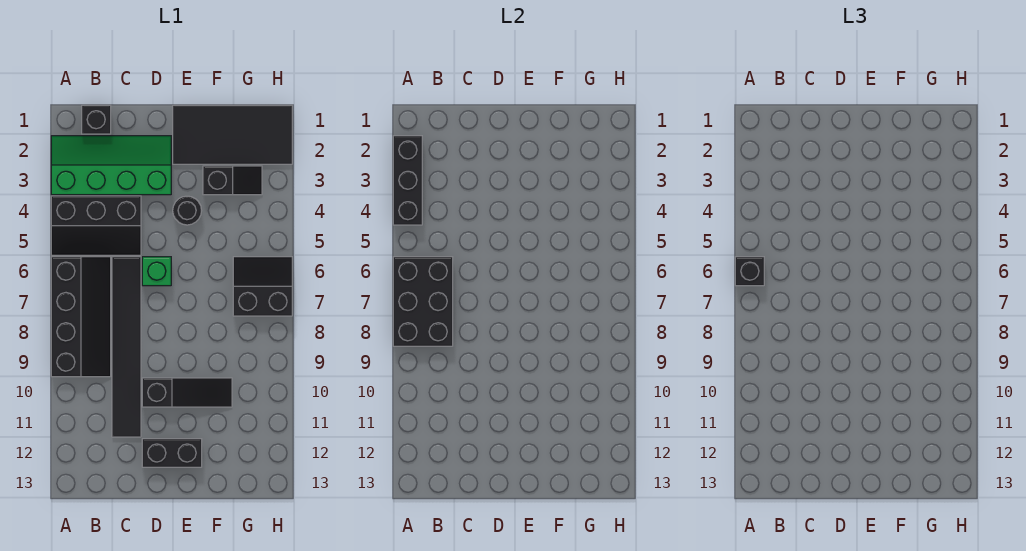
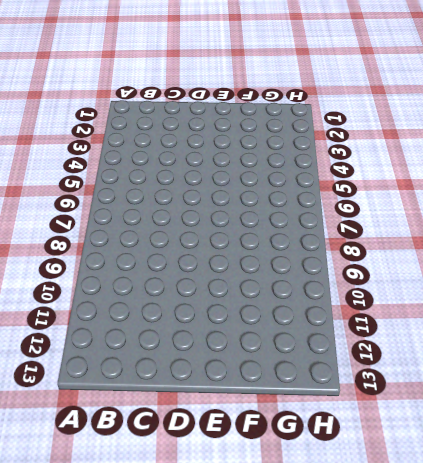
none -> green 2x4 slope [51,136,171,195]
none -> black 2x3 slope [51,196,141,255]
none -> black 2x4 slope [51,257,111,377]

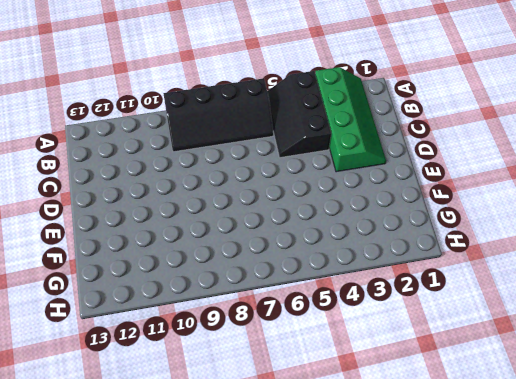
none -> black 1x1 brick [82,105,111,134]
none -> black 1x6 tile [112,257,141,437]
none -> green 1x1 brick [142,257,171,286]

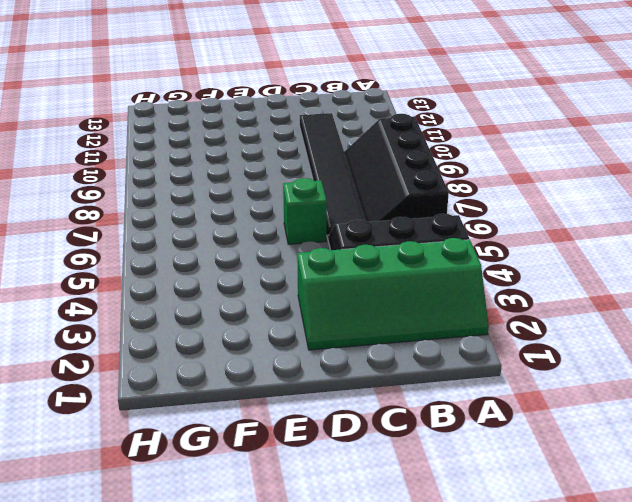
none -> black 1x1 brick [82,105,111,134]
none -> black 1x3 slope [142,378,232,407]
none -> black 1x2 brick [142,439,202,467]

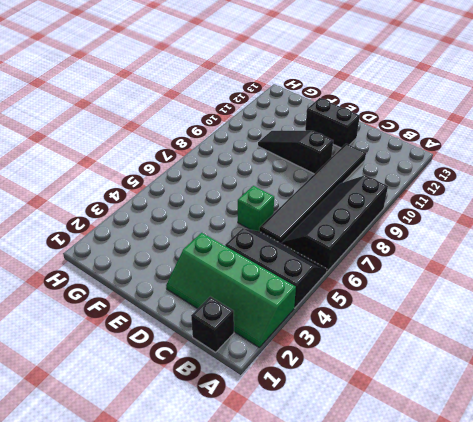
none -> black 2x4 tile [173,105,292,164]
none -> black 1x1 round brick [173,196,202,225]
none -> black 1x2 slope [203,166,262,195]

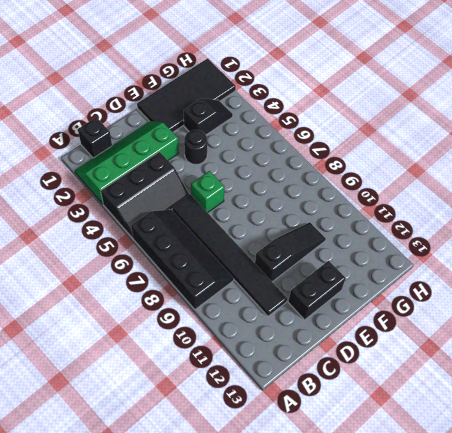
none -> black 2x2 slope [233,257,292,316]
none -> black 1x3 brick [393,136,422,225]
none -> black 2x3 brick [393,257,453,346]

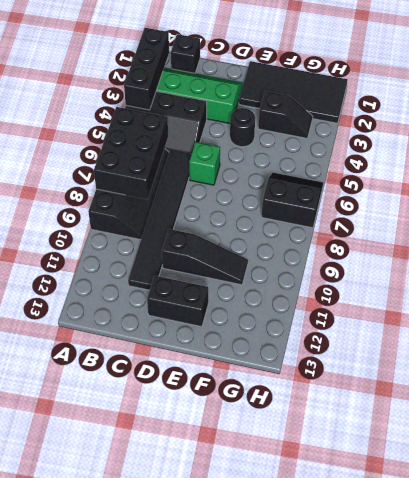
none -> black 1x1 brick [735,257,764,286]

